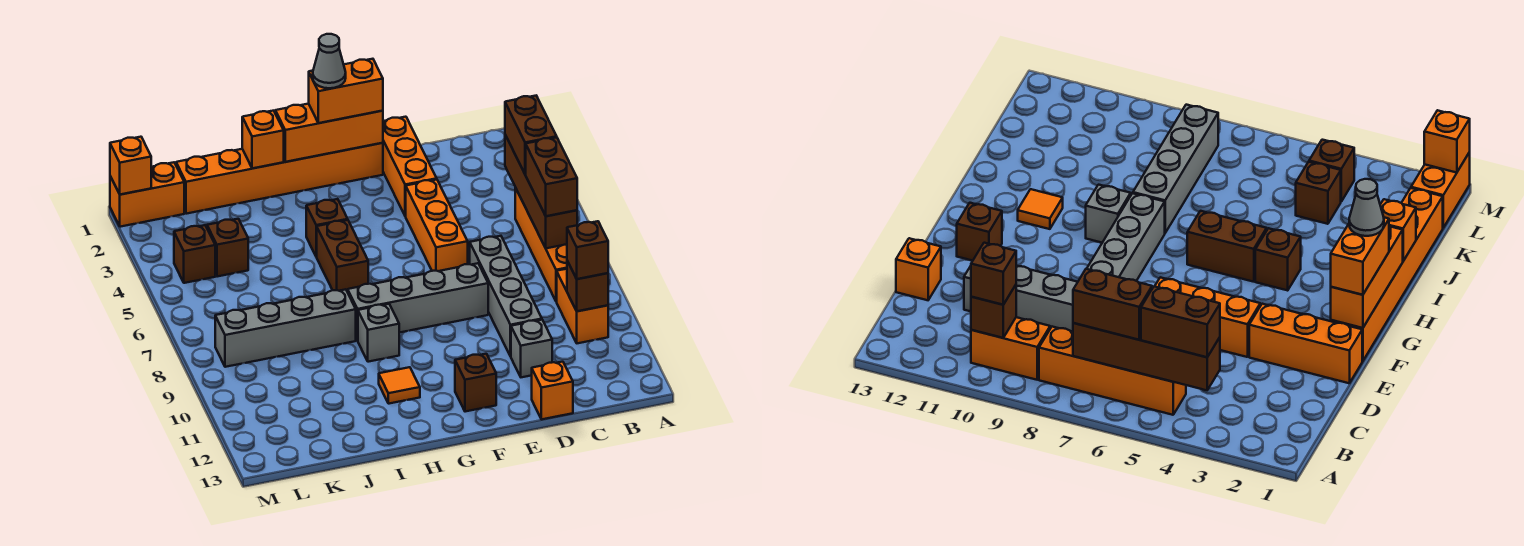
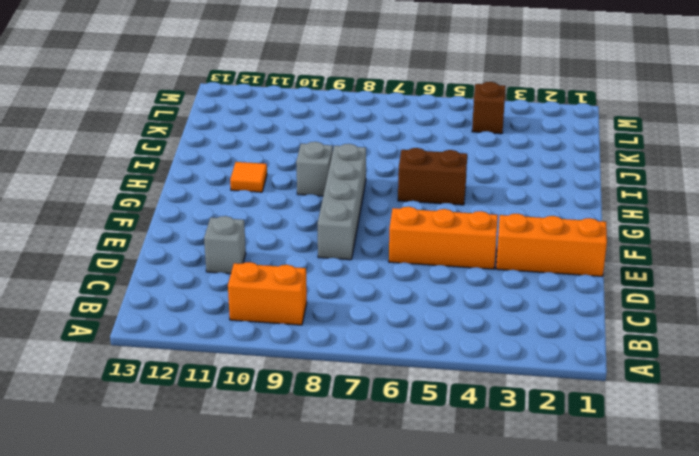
none -> orange 1x4 brick [515,188,567,302]
none -> grey 1x4 brick [470,236,542,356]
none -> orange 1x1 brick [532,362,573,419]

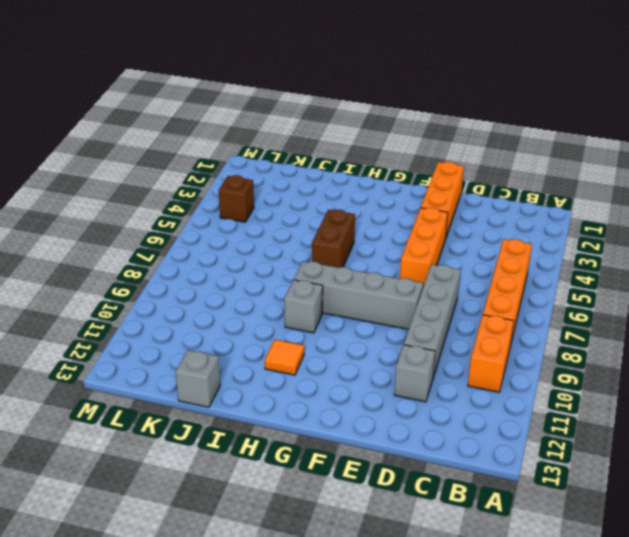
grey 1x1 brick [176,350,220,407] -> none
none -> orange 1x1 brick [532,362,573,419]
none -> orange 1x6 brick [176,143,383,214]
none -> brown 1x1 brick [455,354,496,412]

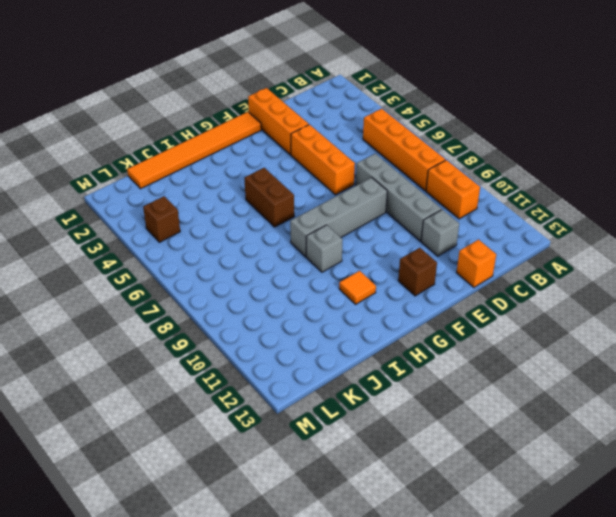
orange 1x6 tile [127,112,261,189] -> orange 1x6 brick [176,143,383,214]
none -> brown 1x1 brick [306,199,348,257]
none -> grey 1x4 brick [215,289,356,367]
none -> brown 1x1 brick [207,219,248,277]

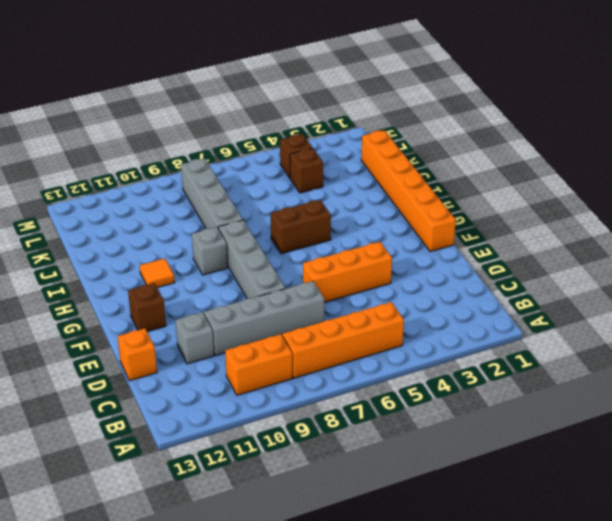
none -> orange 1x3 brick [383,117,437,216]
none -> brown 1x1 brick [306,199,348,257]
none -> orange 1x2 brick [110,162,184,227]

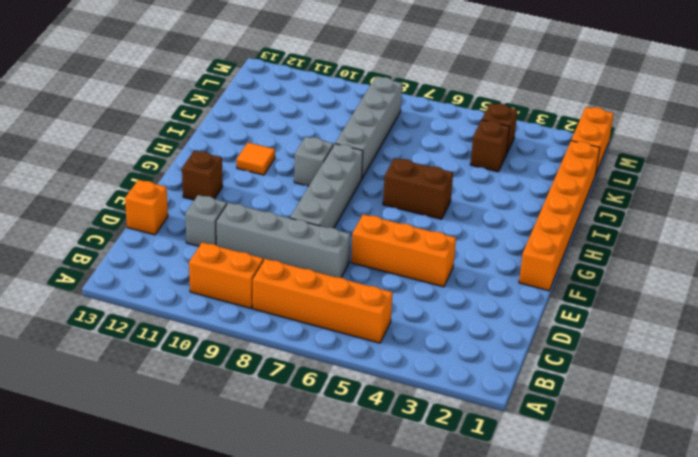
none -> orange 1x3 brick [383,117,437,216]
none -> brown 1x1 brick [306,199,348,257]
none -> brown 1x4 brick [505,135,577,248]

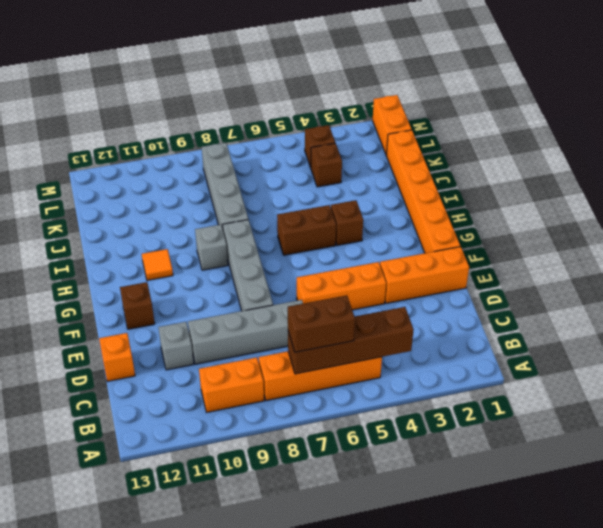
none -> brown 1x1 brick [567,261,608,311]
none -> orange 1x3 brick [275,104,383,162]
none -> orange 1x1 brick [242,111,284,168]

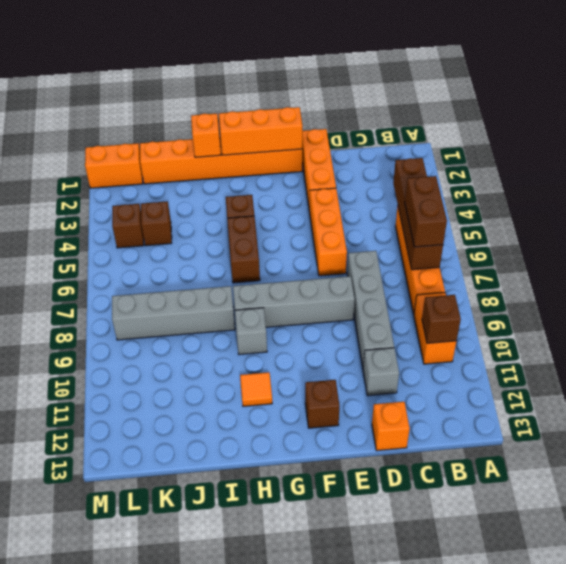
none -> orange 1x1 brick [110,137,151,195]
none -> brown 1x2 brick [505,96,557,174]
none -> brown 1x1 brick [567,221,608,279]

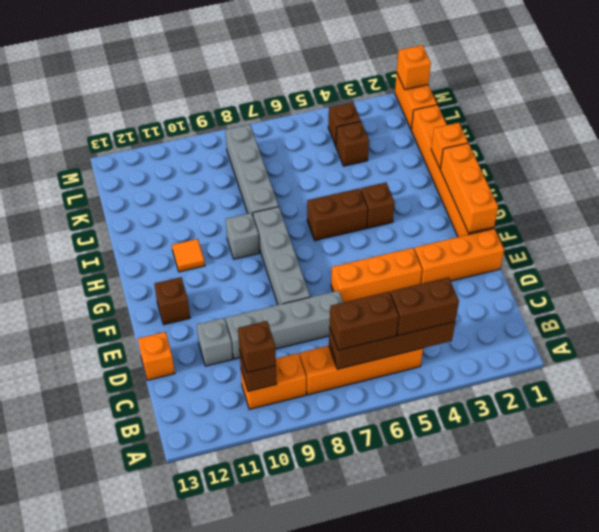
none -> orange 1x2 brick [309,59,383,123]
none -> grey 1x1 cone [313,34,346,88]

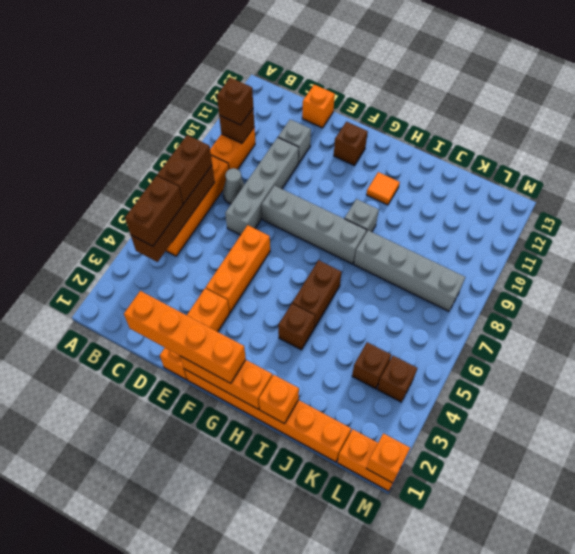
grey 1x1 cone [223,168,245,204] -> grey 1x1 cone moved to [313,34,346,88]
orange 1x4 brick [124,291,246,383] -> orange 1x2 brick [309,59,383,123]

